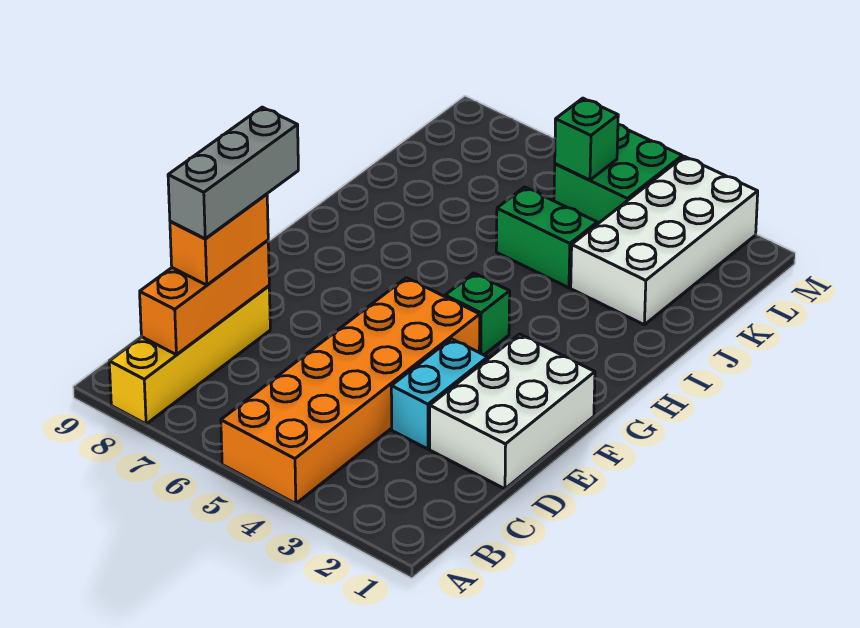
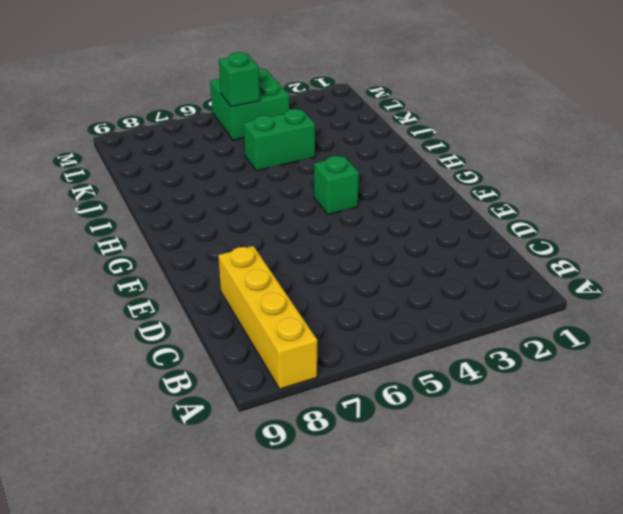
none -> orange 2x6 brick [221,278,480,504]
none -> white 2x3 brick [430,334,595,489]
none -> cyan 1x2 brick [391,339,488,449]

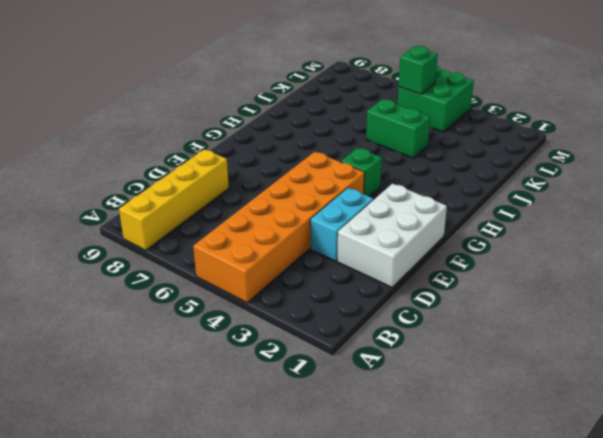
none -> white 2x4 brick [571,156,758,325]
none -> orange 1x3 brick [140,240,269,355]
none -> orange 1x2 brick [170,194,268,285]

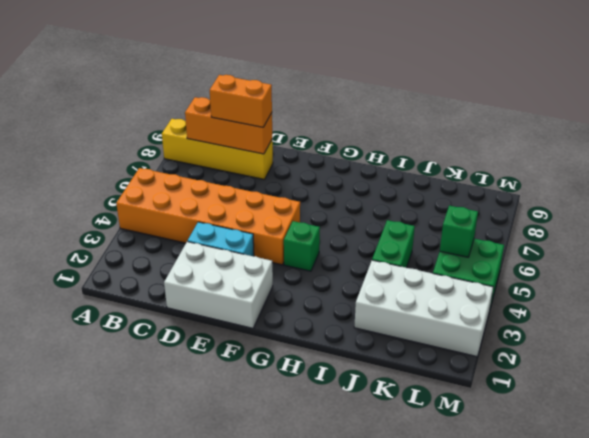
none -> grey 1x3 brick [168,107,298,239]

